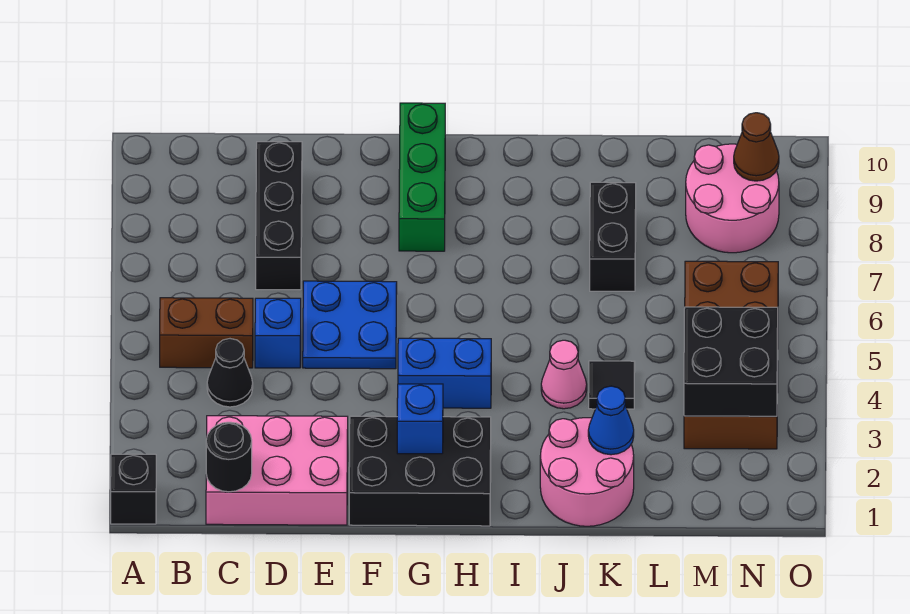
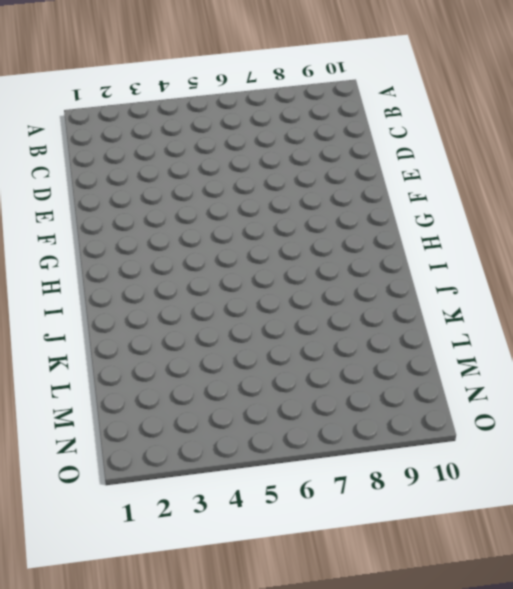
none -> black 1x1 brick [111,454,156,524]
none -> brown 1x2 brick [160,298,253,368]
none -> pink 2x3 brick [206,416,348,525]

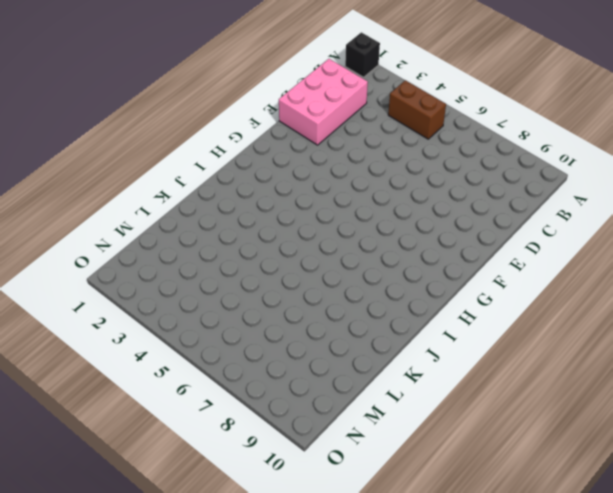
brown 1x2 brick [388,80,446,139] -> brown 1x2 brick turned to [160,298,253,368]
none -> black 1x1 cone [207,339,253,407]
none -> blue 1x1 brick [255,298,301,368]
none -> black 1x3 brick [256,142,302,290]

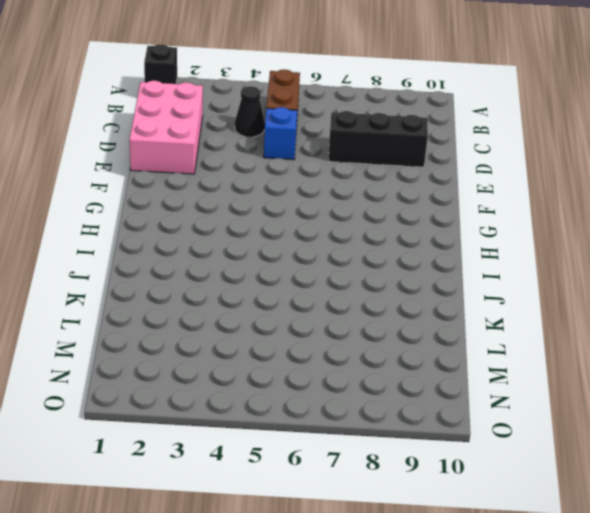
none -> blue 2x2 plate [303,281,397,369]
none -> black 2x3 brick [349,416,491,526]
none -> blue 1x2 brick [398,338,491,408]

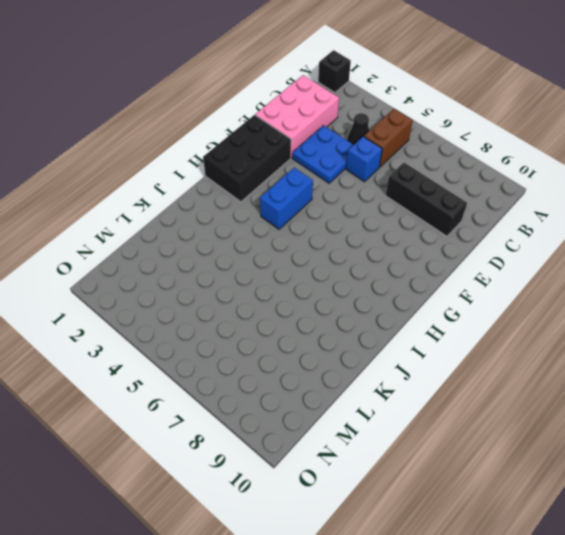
blue 2x2 plate [292,125,353,183] -> blue 2x2 plate moved to [303,281,397,369]
none -> green 1x3 brick [399,103,445,251]
none -> pink 2x2 round brick [540,418,634,526]
none -> pink 1x1 cone [541,340,587,409]

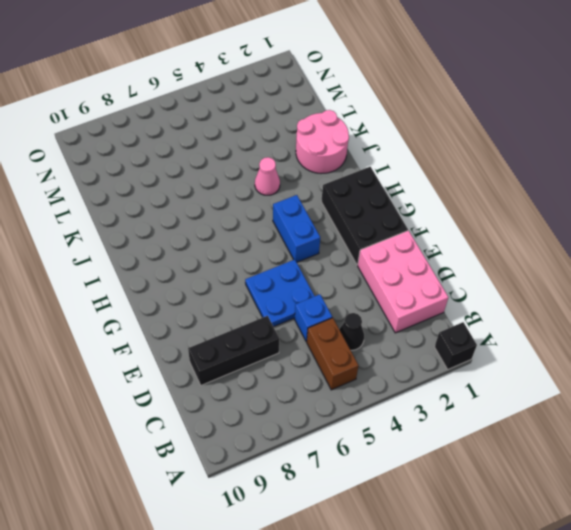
none -> green 1x3 brick [399,103,445,251]
none -> black 1x1 tile [589,361,635,409]
none -> black 1x2 brick [590,182,636,291]

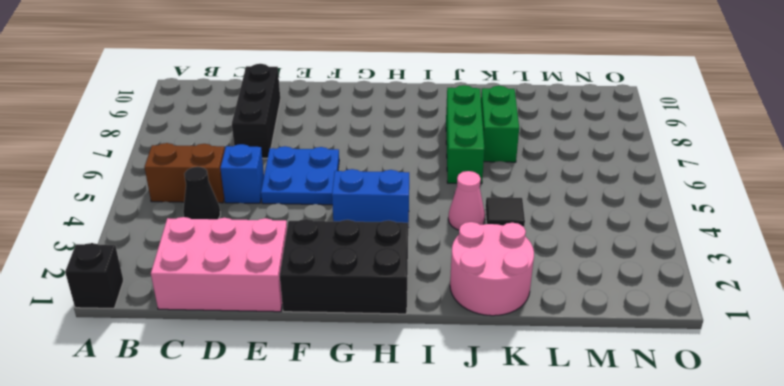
green 1x3 brick [446,85,484,184] -> green 1x3 brick moved to [399,103,445,251]
green 1x2 brick [481,86,519,162] -> black 1x2 brick [590,182,636,291]
none -> brown 2x4 brick [684,261,778,449]
none -> pink 2x2 round brick [686,144,779,253]
none -> black 1x1 round brick [206,422,252,492]

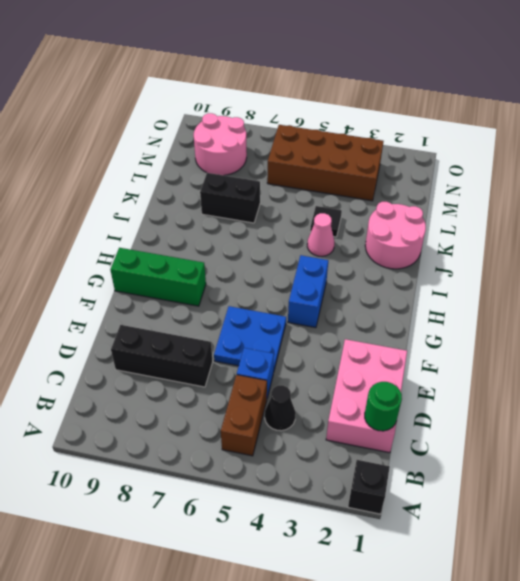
green 1x1 round brick [365,382,402,431] -> black 1x1 round brick [206,422,252,492]
none -> black 2x3 brick [349,416,491,526]
none -> blue 1x1 brick [397,384,443,454]
none -> blue 1x1 cone [588,386,634,455]

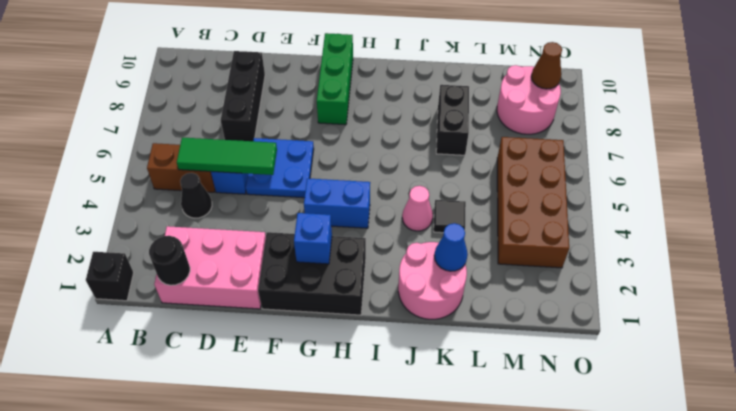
green 1x3 tile [177,137,277,175] -> none
none -> black 2x2 brick [684,307,778,416]

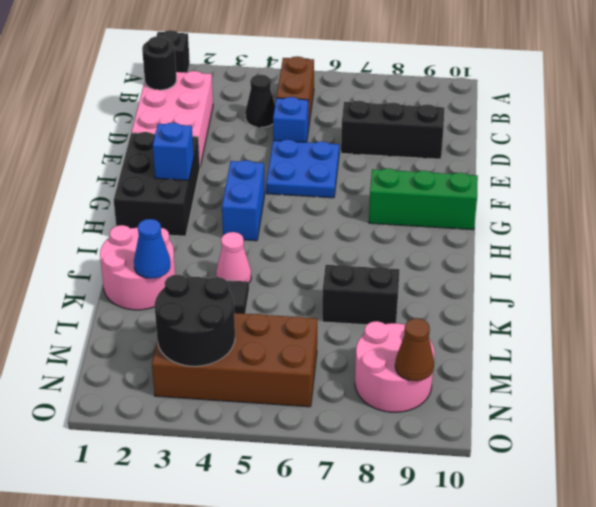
black 2x2 round brick [155,275,235,366] -> black 2x2 brick [684,307,778,416]

